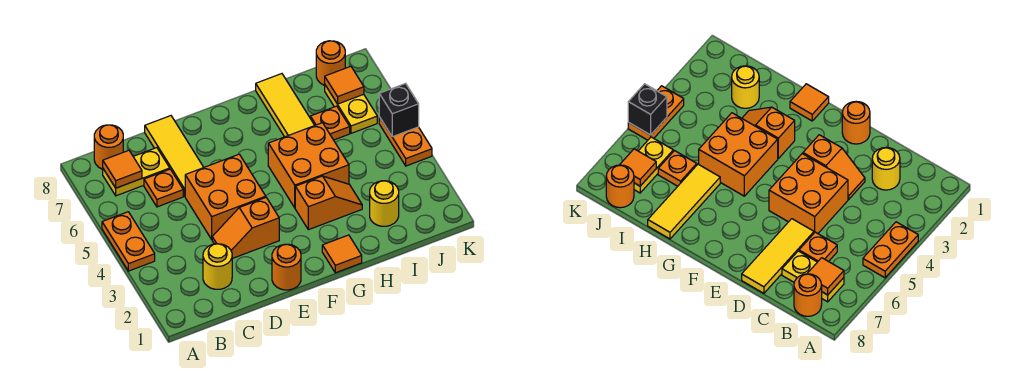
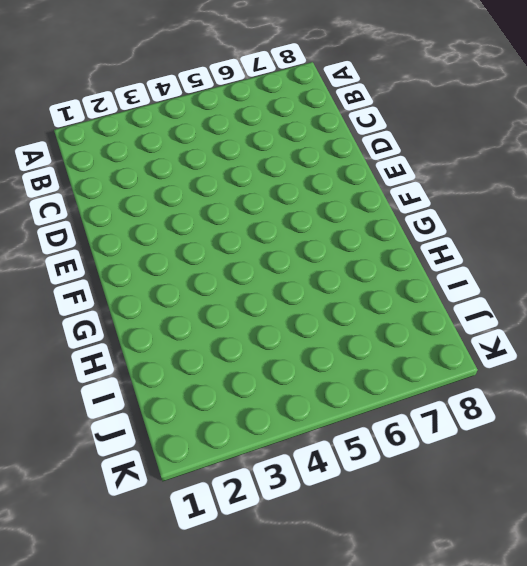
none -> orange 1x2 plate [102,212,155,271]
none -> yellow 1x2 plate [103,148,170,196]
none -> orange 1x1 round brick [94,125,123,169]

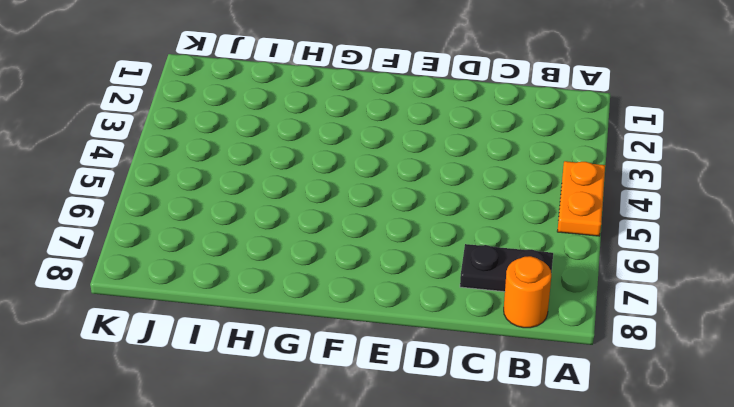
black 1x2 plate [460,244,553,292] -> yellow 1x2 plate [103,148,170,196]
none -> yellow 1x1 round brick [203,244,232,289]
none -> orange 1x1 plate [144,169,183,207]
none -> orange 1x2 slope [212,198,279,259]

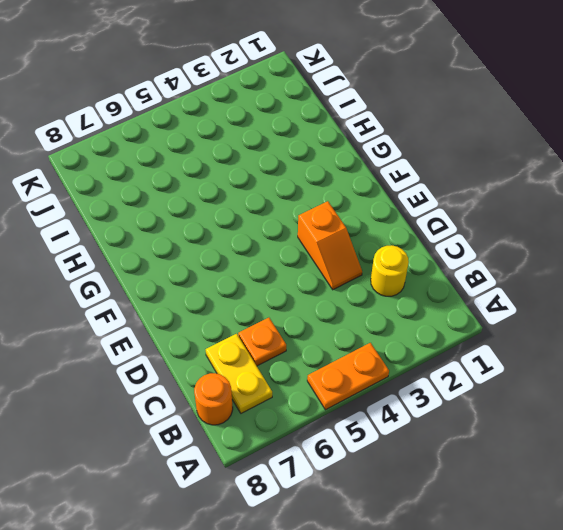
none -> orange 2x2 brick [185,154,266,239]
none -> yellow 1x3 tile [145,116,204,196]
none -> orange 1x1 round brick [272,244,301,290]

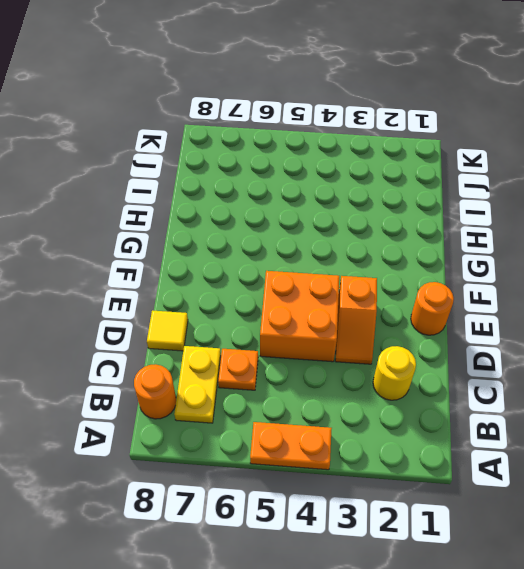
yellow 1x1 tile [147,311,188,351] -> yellow 1x3 tile [145,116,204,196]
none -> orange 1x1 tile [322,235,362,273]
none -> orange 1x2 slope [295,176,362,230]
none -> orange 2x2 brick [268,123,349,208]

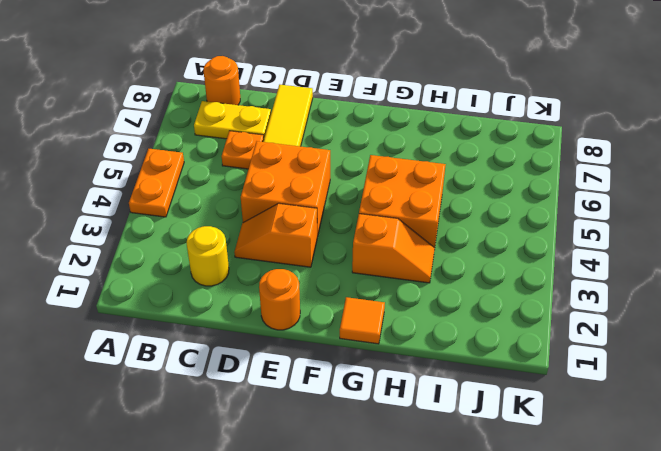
none -> yellow 1x3 tile [256,74,315,137]
none -> yellow 1x1 round brick [370,181,399,226]
none -> orange 1x1 plate [310,106,350,140]

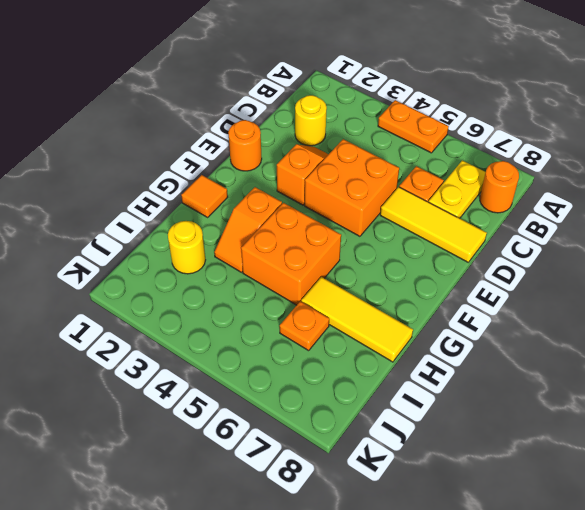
none -> yellow 1x2 plate [325,85,377,133]
none -> orange 1x1 round brick [316,41,345,85]
none -> orange 1x2 plate [379,117,432,166]

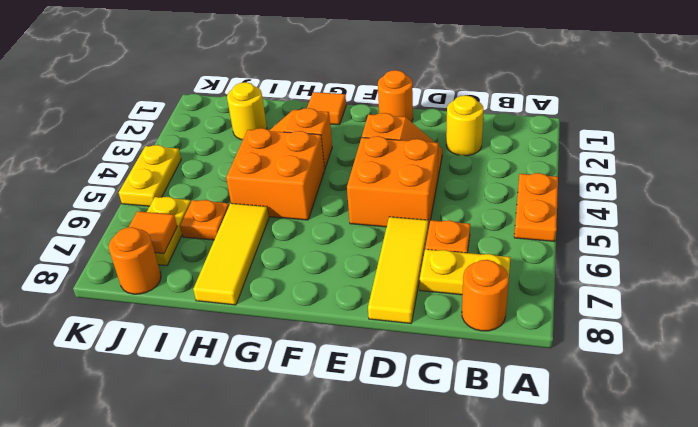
yellow 1x2 plate [119,145,181,206] -> orange 1x2 plate [379,117,432,166]
none -> orange 1x1 tile [103,150,142,188]
none -> black 1x1 brick [379,83,419,137]

